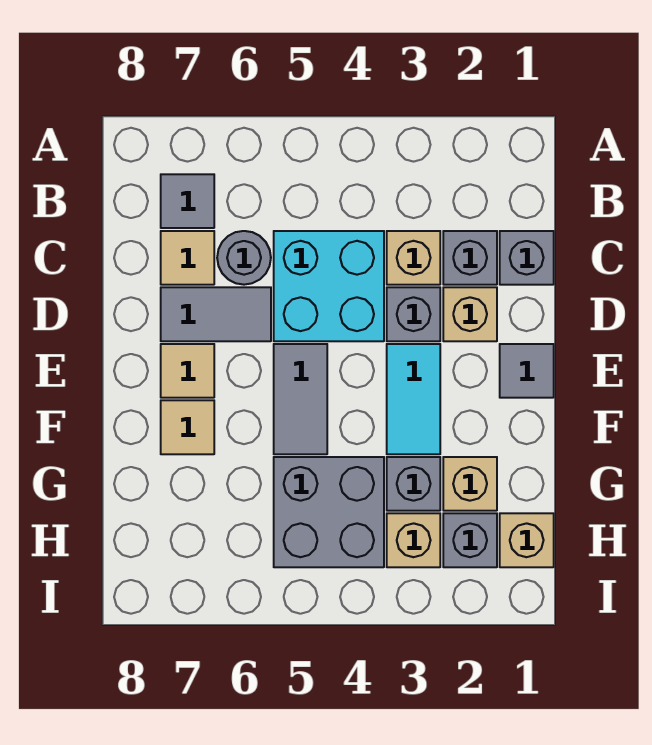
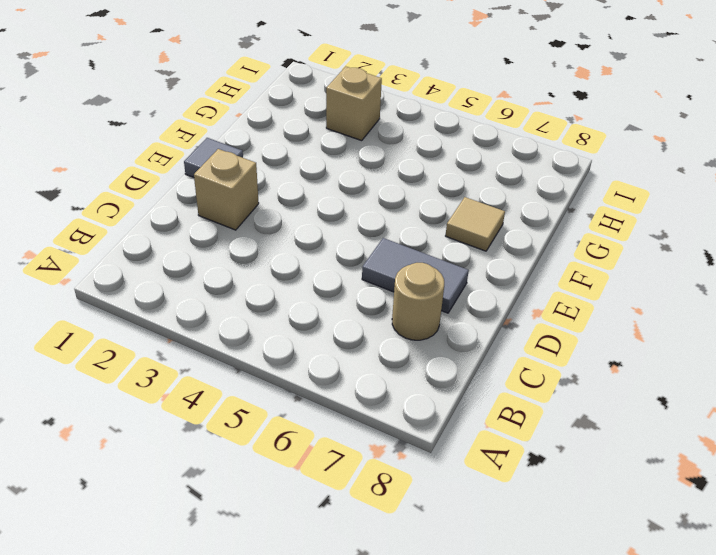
tan 1x1 round brick [392,263,444,340] -> tan 1x1 tile [161,231,214,285]
none -> grey 1x1 tile [161,174,214,228]
none -> grey 1x1 brick [500,231,554,285]
none -> grey 1x1 brick [443,231,497,285]

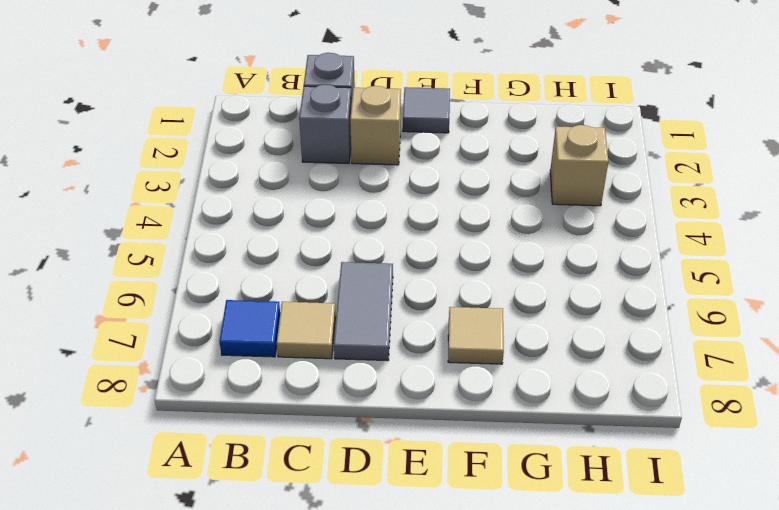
blue 1x1 tile [219,300,280,357] -> grey 1x1 tile [161,174,214,228]
none -> tan 1x1 brick [387,231,440,285]
none -> cyan 2x2 brick [274,231,384,341]
none -> grey 1x1 round brick [217,231,271,285]

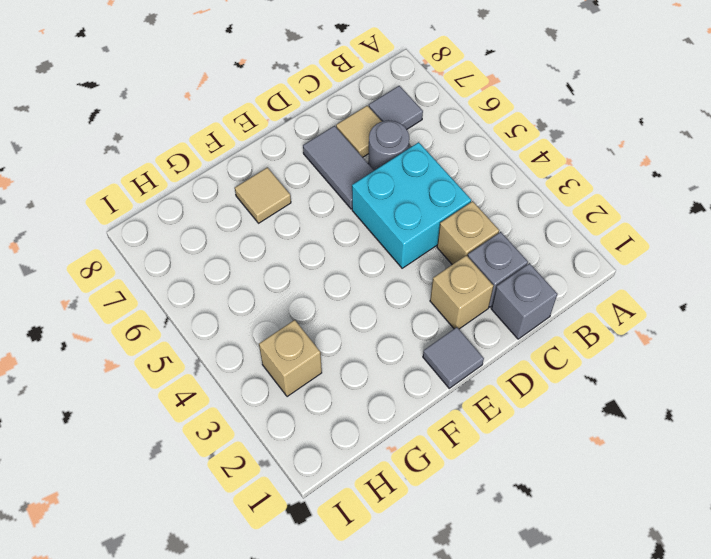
none -> grey 1x1 brick [387,287,440,341]
none -> cyan 1x2 tile [387,344,440,454]
none -> grey 1x2 tile [274,344,327,454]

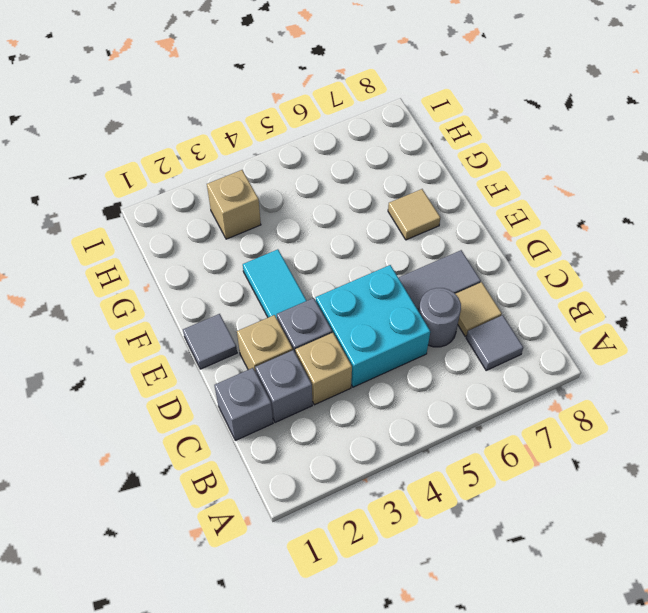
none -> grey 1x2 tile [274,344,327,454]
none -> tan 1x1 tile [161,344,214,398]
none -> tan 1x1 brick [443,457,497,511]

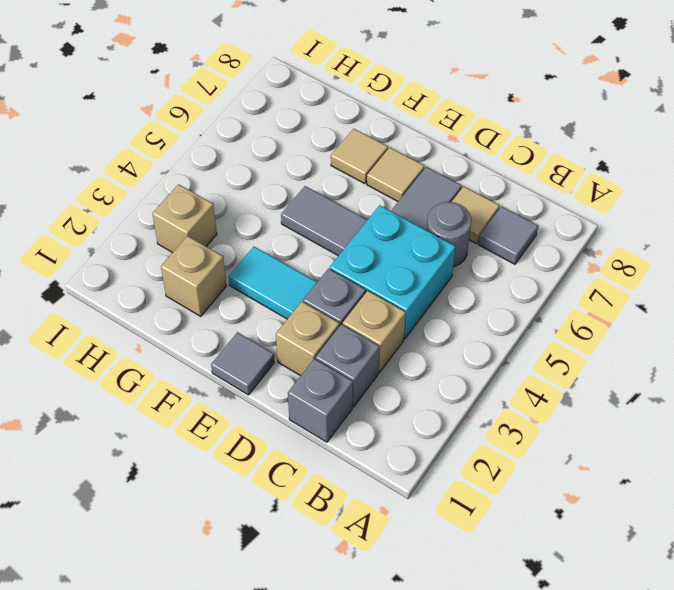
none -> grey 1x1 brick [387,457,440,511]
none -> grey 2x2 brick [274,457,384,567]
none -> tan 1x1 brick [500,513,554,567]

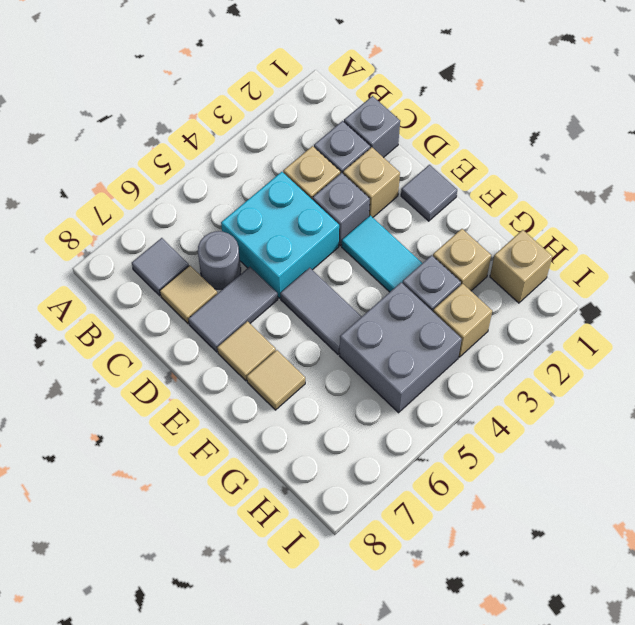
none -> grey 1x1 brick [443,513,497,567]

